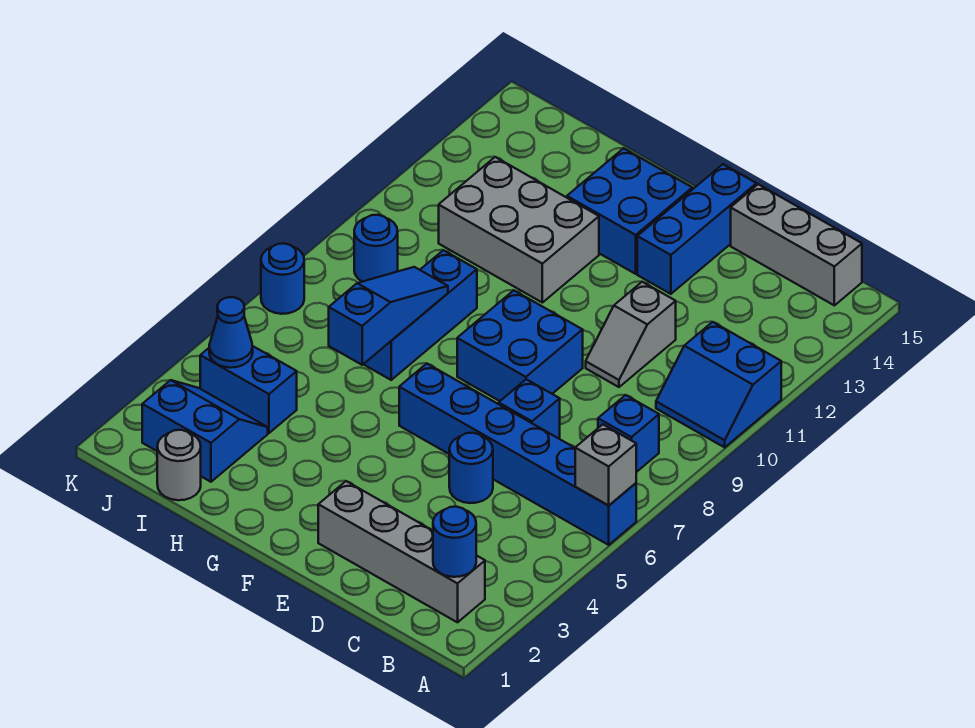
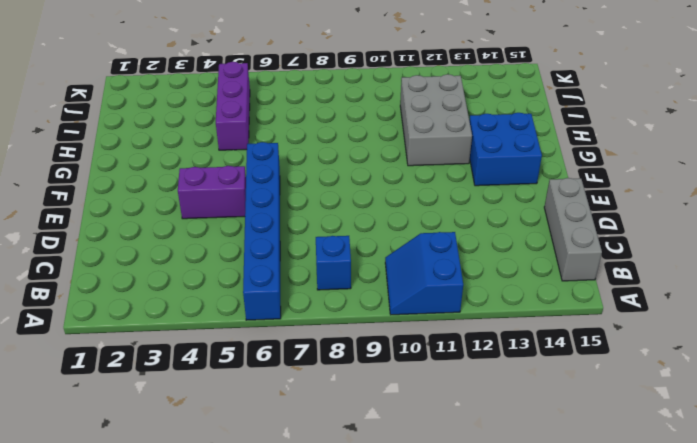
purple 1x2 brick [178,166,246,219] -> none
purple 1x3 brick [216,62,250,150] -> none
none -> grey 1x4 brick [318,481,485,622]
none -> blue 1x1 round brick [449,433,493,503]
none -> blue 1x1 brick [499,379,560,438]

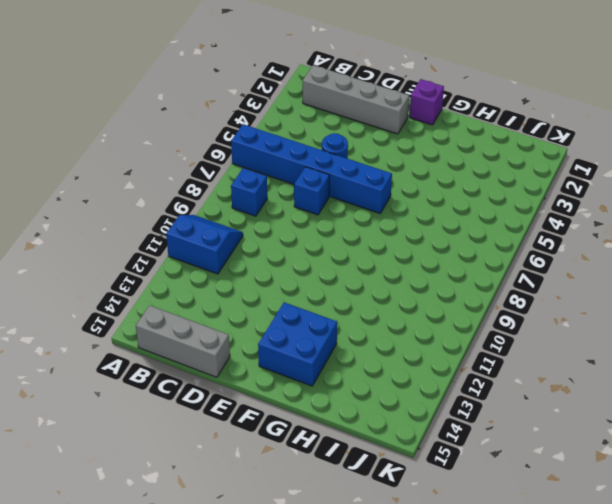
purple 1x1 brick [409,79,444,125] -> none
none -> grey 1x2 slope [586,282,676,387]
none -> blue 2x2 brick [457,290,583,401]
none -> blue 1x3 brick [637,164,756,294]

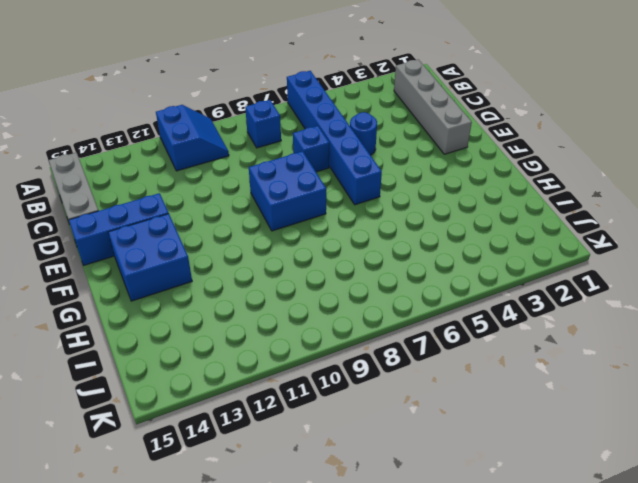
none -> grey 1x2 slope [586,282,676,387]
none -> grey 2x3 brick [439,157,599,303]
none -> blue 1x3 brick [364,250,477,380]

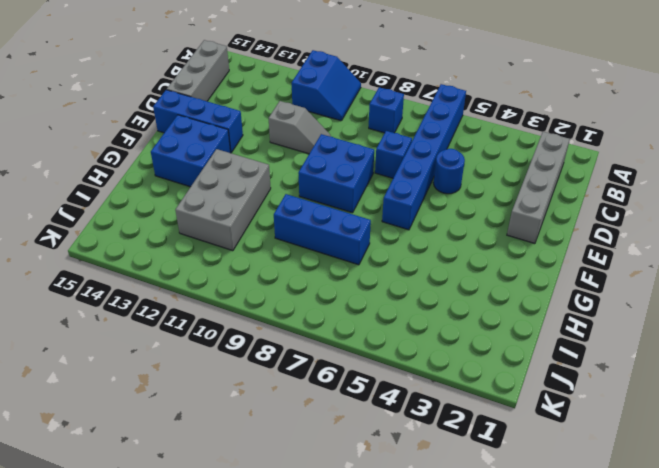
none -> grey 1x1 round brick [157,430,201,500]
none -> blue 2x2 slope [142,380,268,482]
none -> blue 1x2 brick [200,346,297,433]

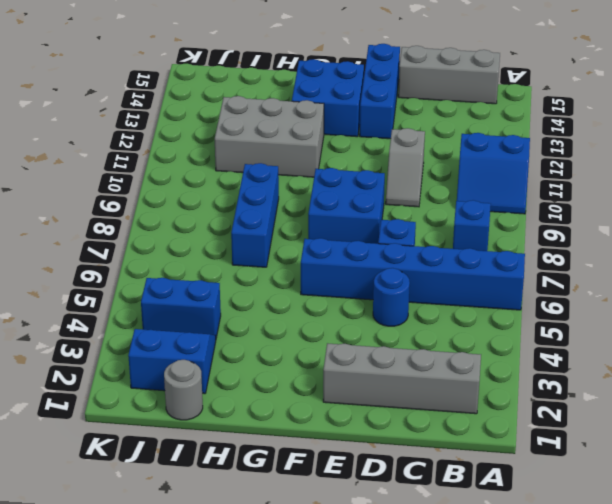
none -> blue 1x1 round brick [354,215,398,282]
none -> blue 1x1 round brick [261,243,304,314]
none -> grey 1x1 brick [575,425,636,506]

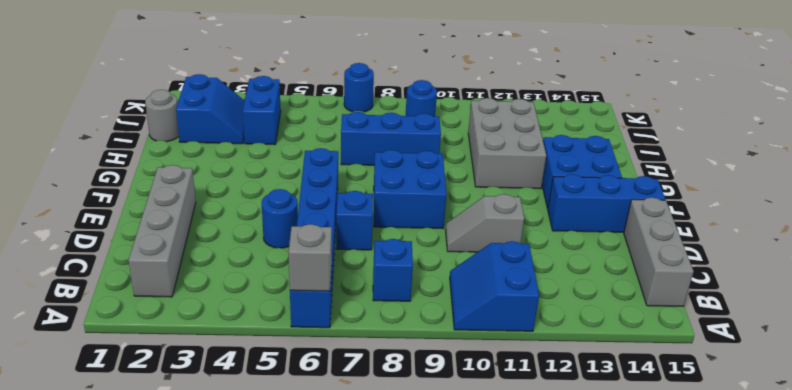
none -> blue 1x1 round brick [433,507,476,577]
none -> blue 1x3 slope [329,267,448,365]
none -> blue 1x1 cone [209,297,253,368]

